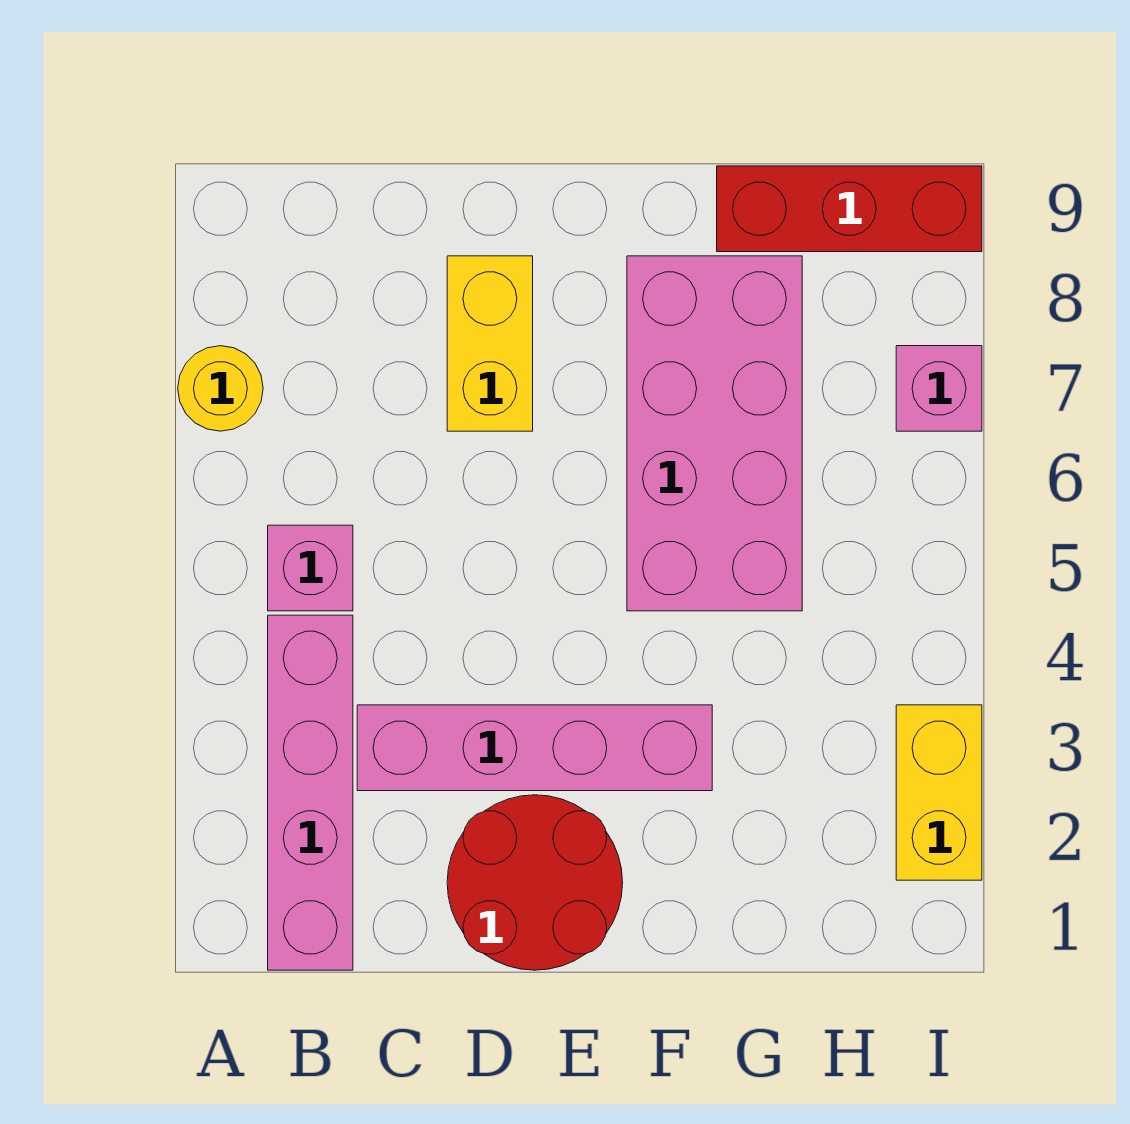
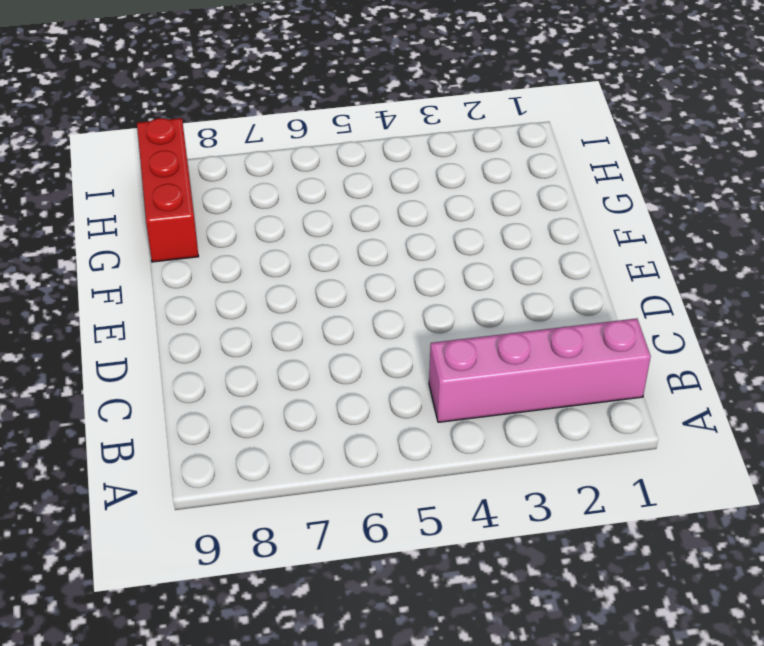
none -> yellow 1x1 round brick [178,346,263,431]
none -> pink 1x1 brick [268,525,353,611]

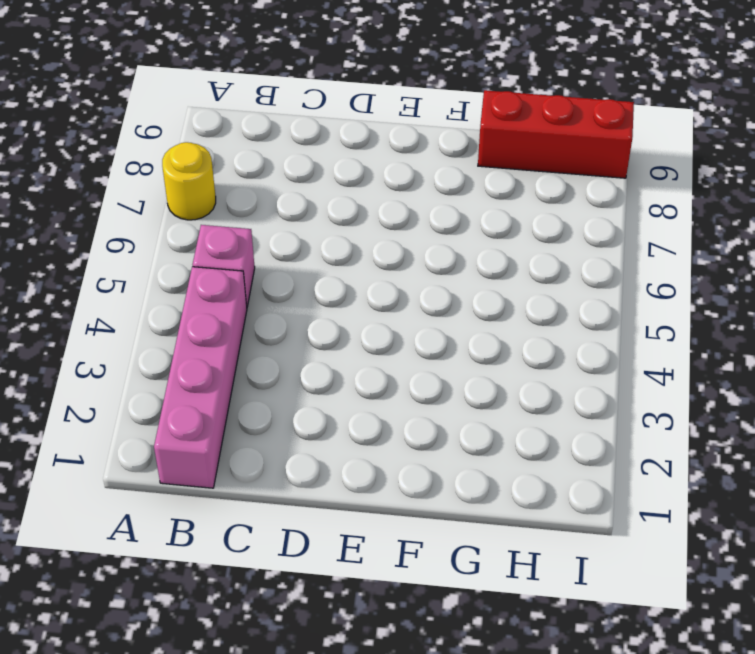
none -> pink 1x4 brick [357,705,712,791]
none -> red 2x2 round brick [447,795,623,970]

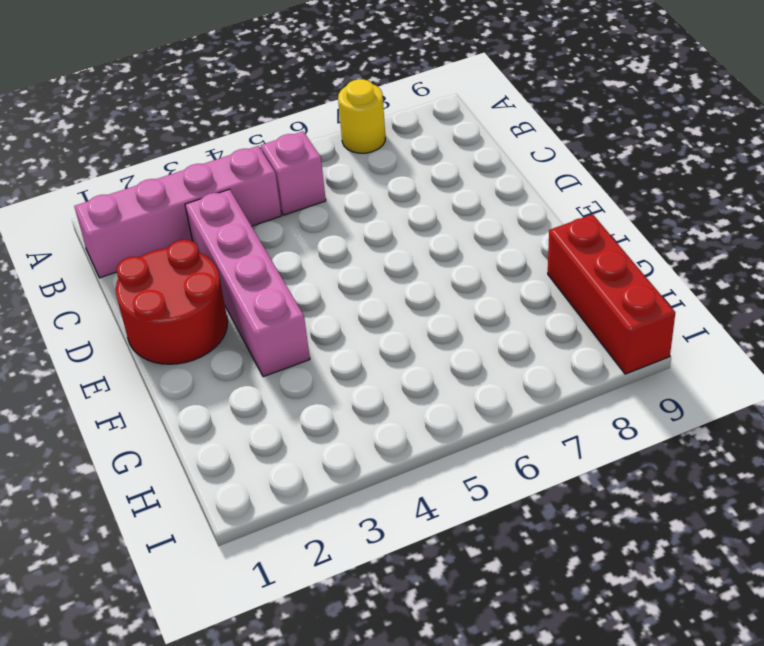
none -> yellow 1x2 brick [447,256,533,431]
none -> pink 2x4 brick [627,256,802,611]

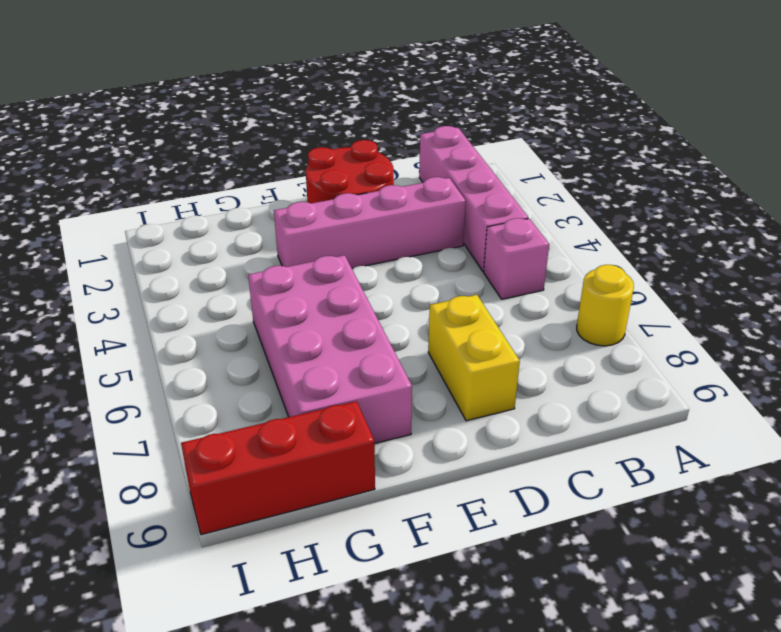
none -> yellow 1x2 brick [896,705,982,880]
none -> pink 1x1 brick [896,346,982,431]

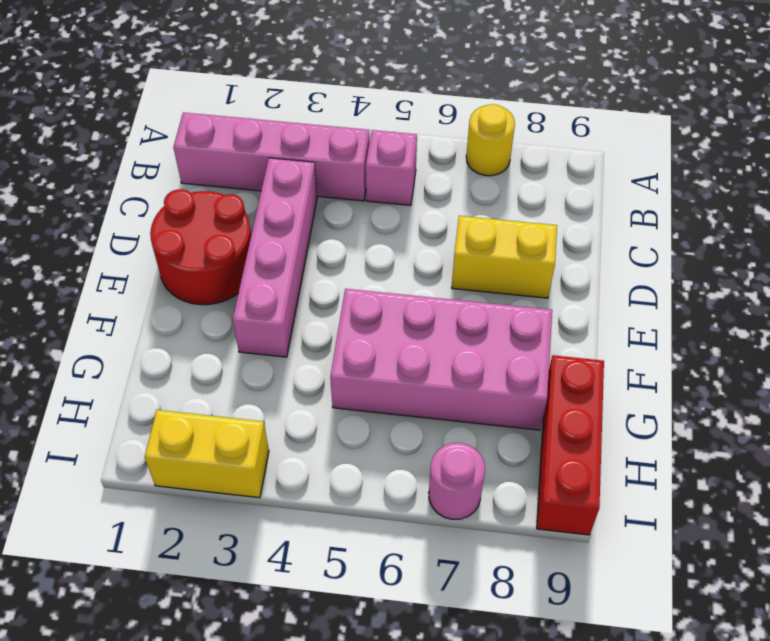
pink 1x1 round brick [429,443,485,519] -> pink 1x1 brick [896,346,982,431]

